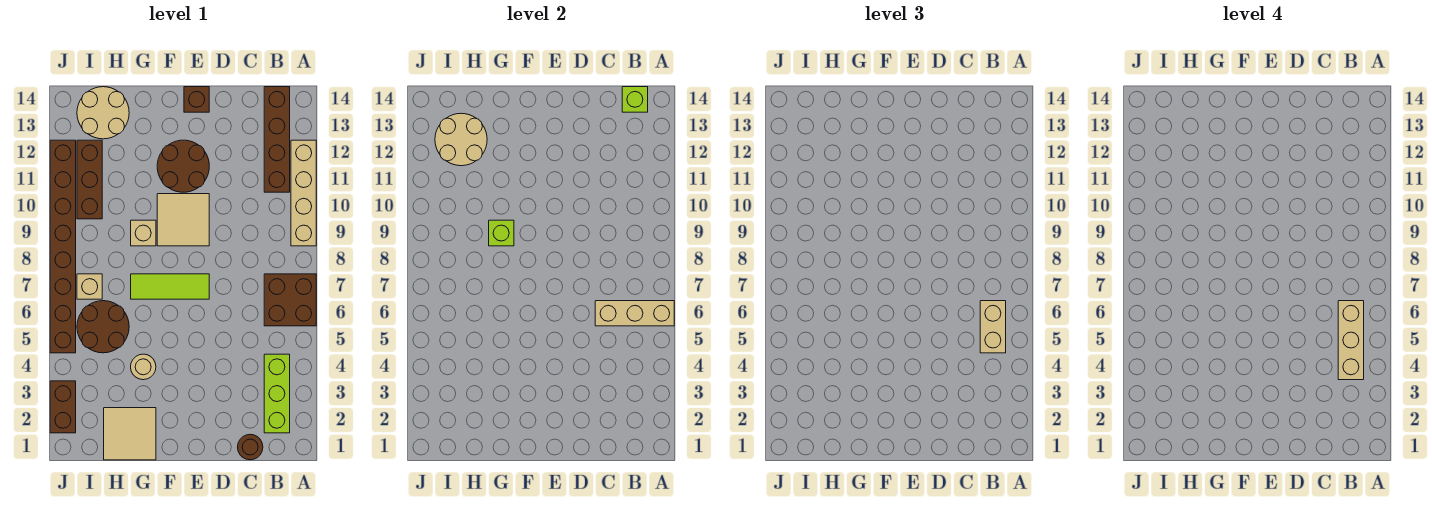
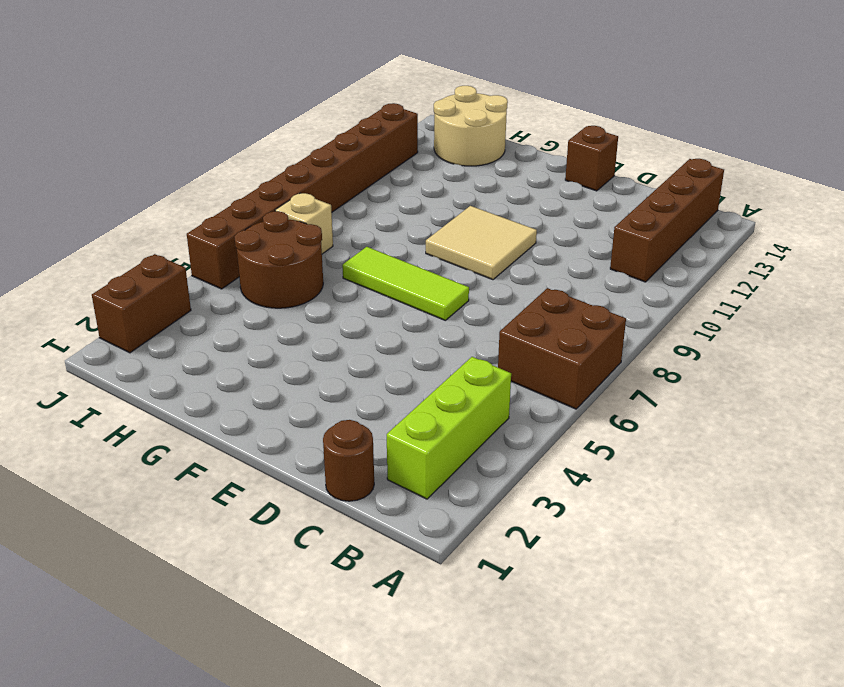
none -> tan 1x4 brick [291,140,316,246]
none -> brown 2x2 round brick [157,140,209,192]
none -> tan 2x2 tile [104,408,156,460]

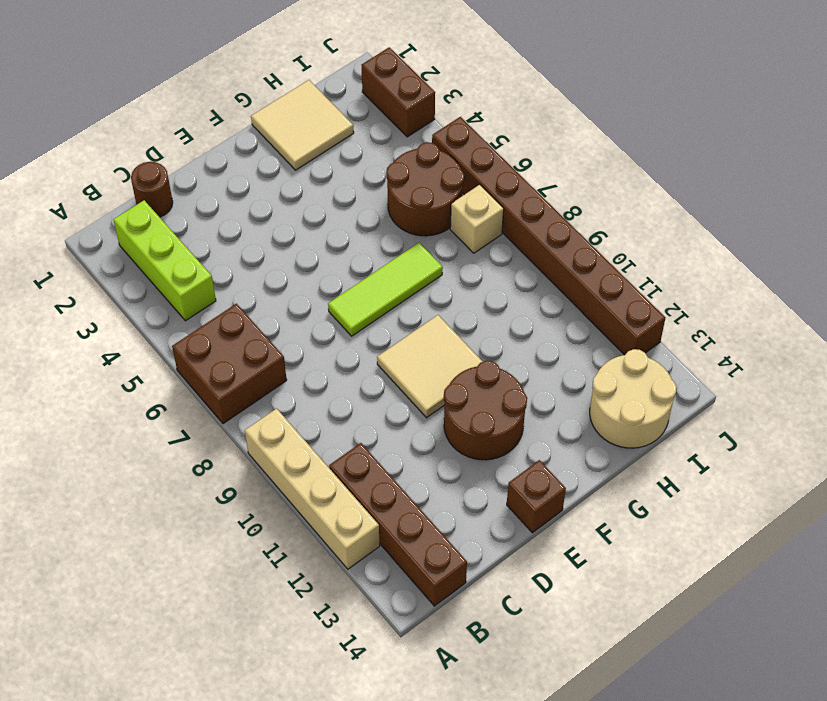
none -> tan 1x1 round brick [131,354,156,380]
none -> tan 1x1 brick [131,220,156,246]
none -> brown 1x3 brick [77,140,102,219]

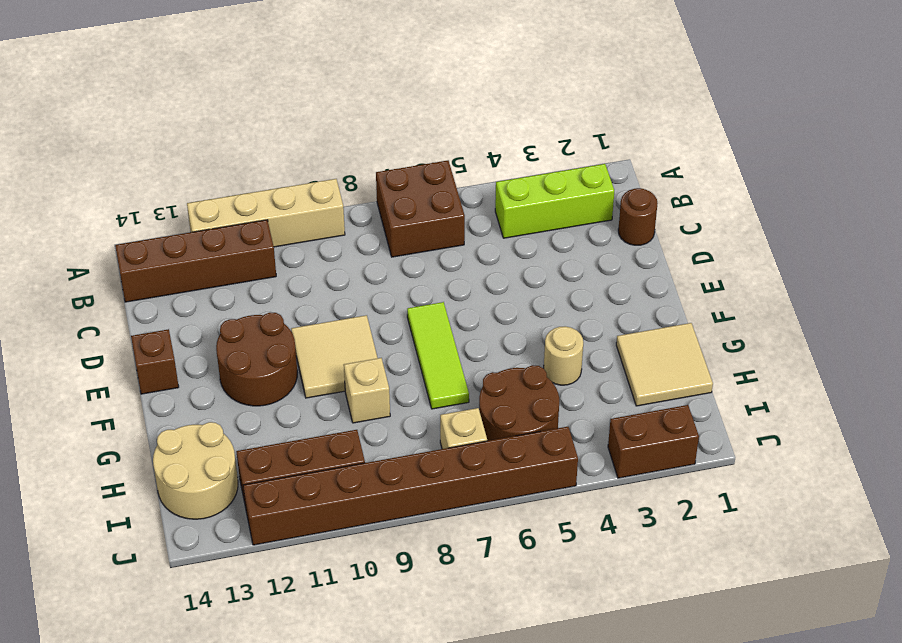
none -> tan 1x3 brick [595,301,674,326]
none -> lime 1x1 brick [622,87,648,112]
none -> lime 1x1 brick [489,220,514,246]

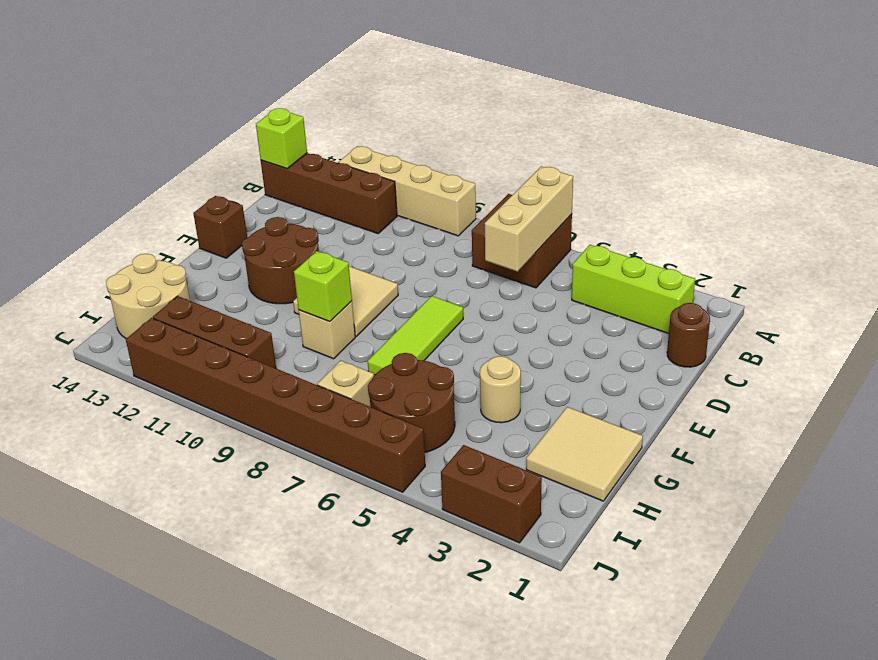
none -> tan 2x2 round brick [435,113,487,166]
none -> tan 1x2 brick [980,301,1006,353]
none -> tan 1x3 brick [1338,301,1364,380]

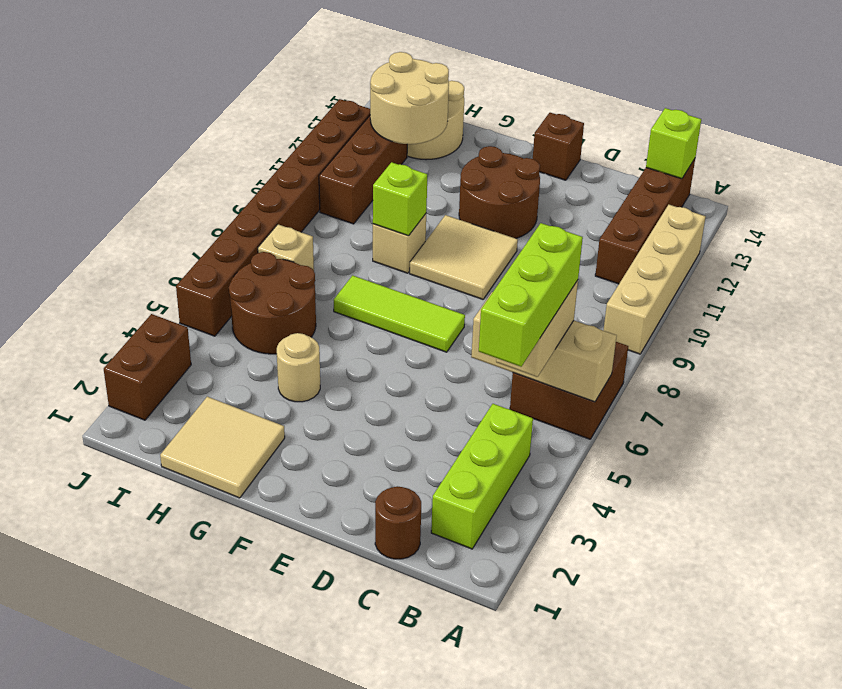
lime 1x3 brick [479,223,583,367] -> tan 1x3 brick [1338,301,1364,380]

